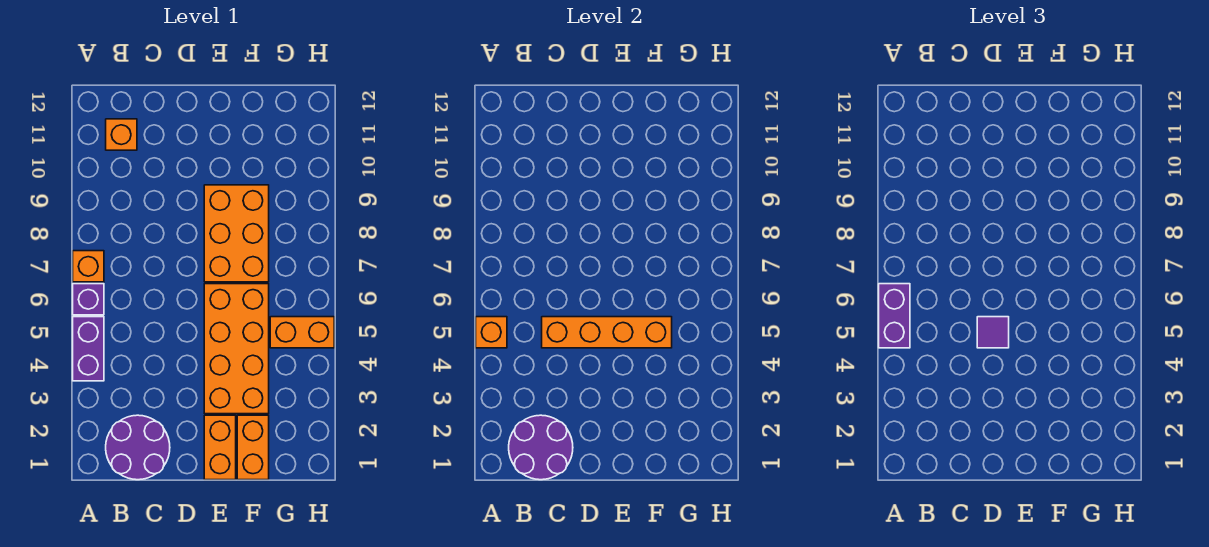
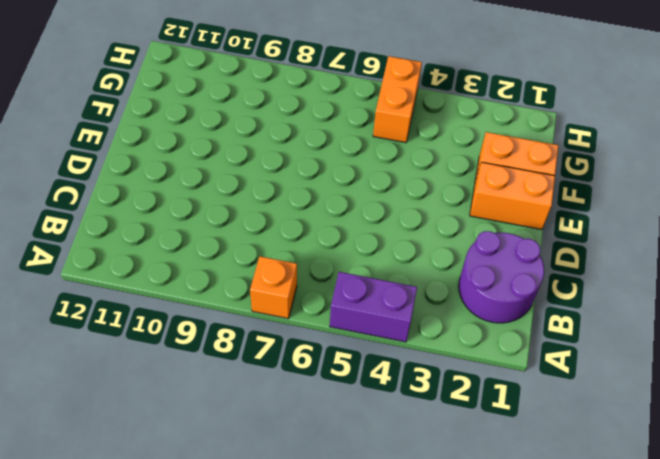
none -> purple 1x1 brick [73,284,104,315]
none -> orange 1x1 brick [106,119,137,150]
none -> orange 2x4 brick [204,284,269,414]

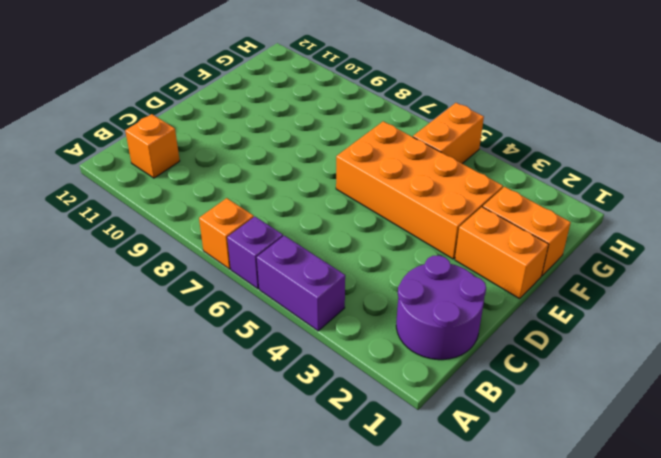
none -> orange 2x3 brick [204,185,269,282]
none -> orange 1x1 brick [476,317,507,348]
none -> purple 2x2 round brick [509,415,573,480]

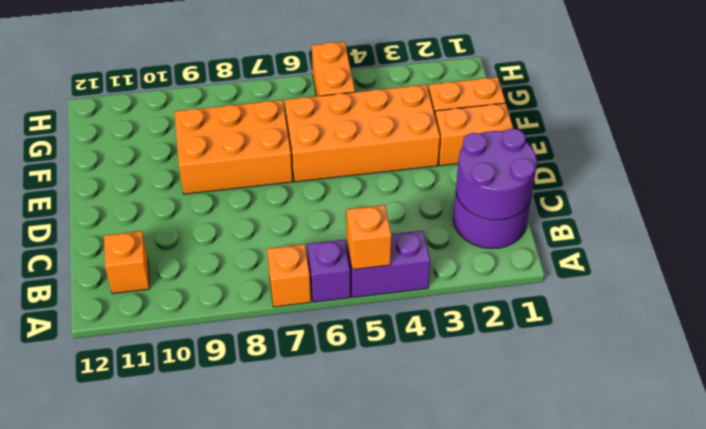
none -> orange 1x4 brick [542,317,672,348]
none -> purple 1x2 brick [879,284,910,348]
none -> purple 1x1 tile [977,317,1009,348]

